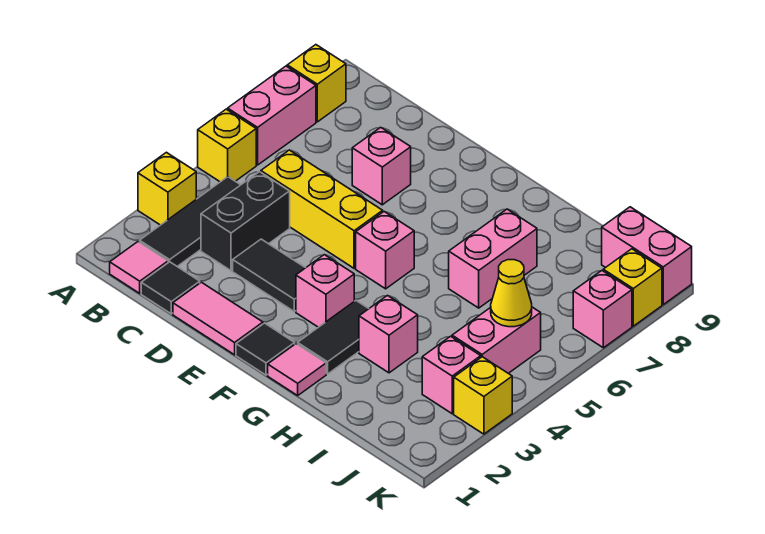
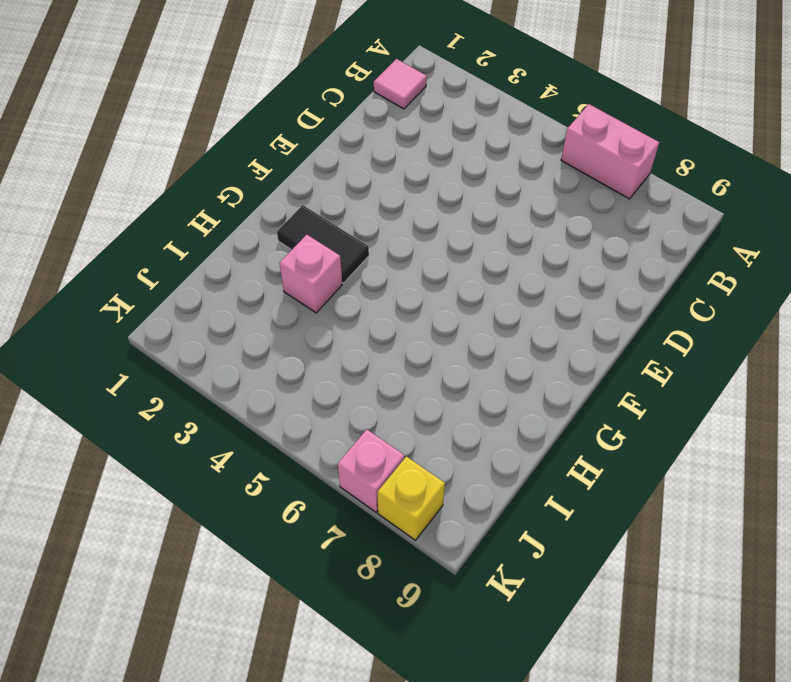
none -> yellow 1x1 brick [138,152,196,225]
none -> yellow 1x1 brick [198,109,256,182]
none -> yellow 1x1 brick [287,45,346,122]

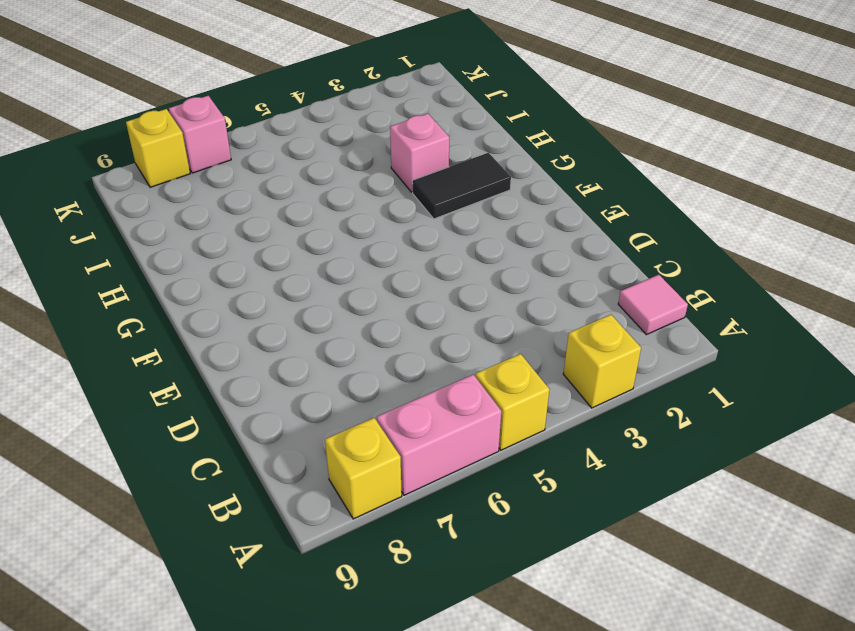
none -> black 1x3 tile [140,177,240,266]
none -> black 1x1 tile [141,262,200,314]
none -> black 1x2 brick [201,172,290,271]

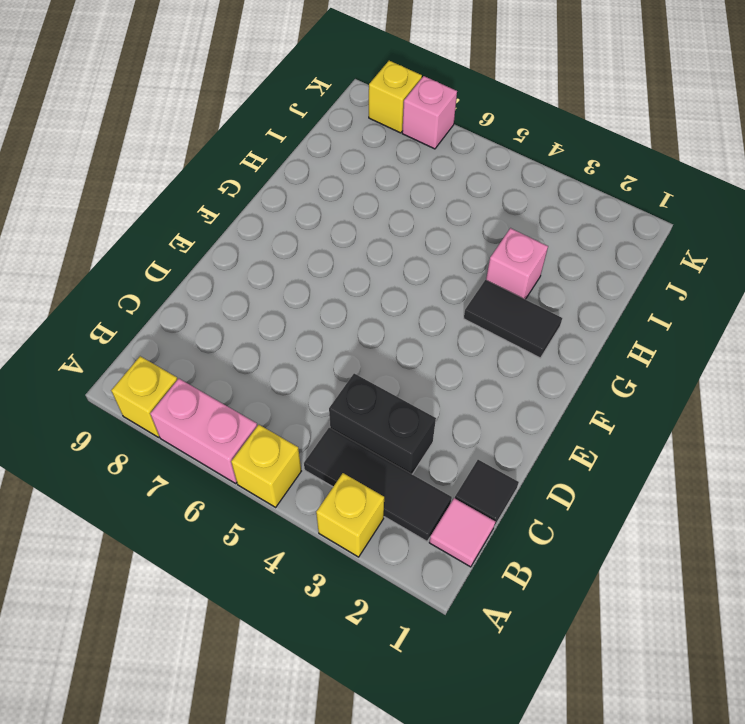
none -> yellow 1x3 brick [261,150,383,268]
none -> pink 1x2 tile [173,282,263,355]
none -> black 1x2 tile [233,239,305,311]

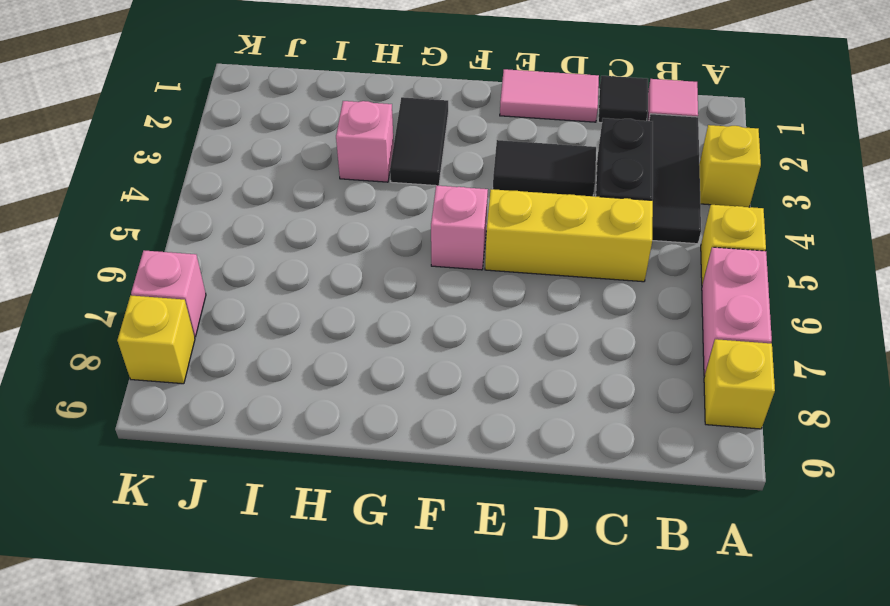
none -> pink 1x1 brick [352,127,411,205]
none -> black 1x1 tile [236,323,295,375]
none -> pink 1x1 brick [296,255,354,327]

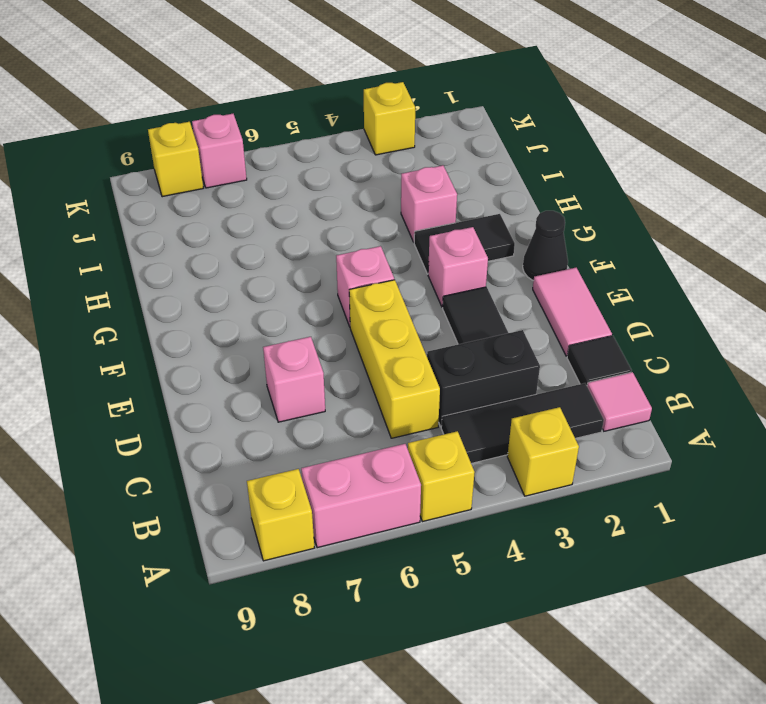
black 1x1 cone [523,211,568,281] -> black 1x1 tile [236,323,295,375]
none -> pink 1x1 tile [268,344,326,395]
none -> pink 1x2 brick [449,209,537,308]
none -> pink 1x1 brick [422,336,481,414]

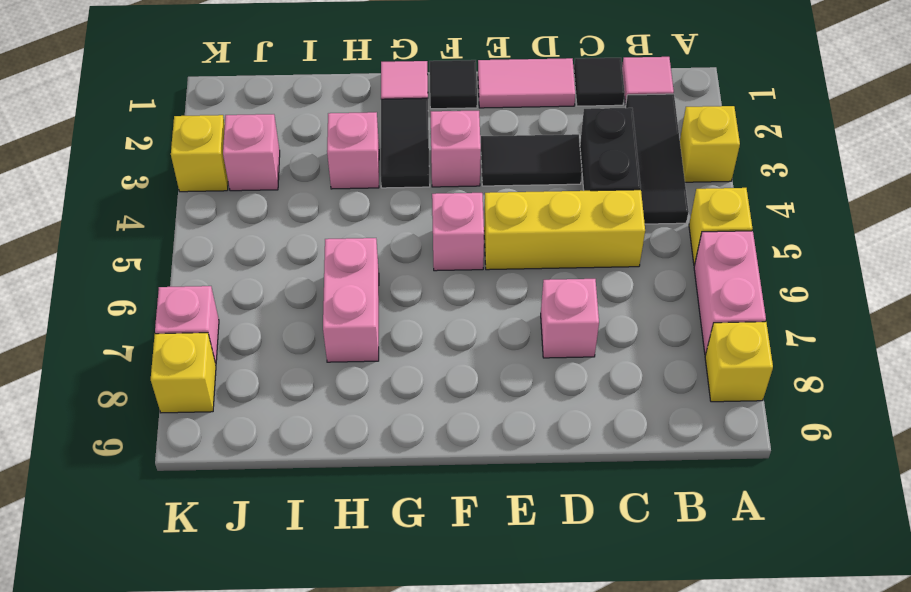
none -> pink 1x2 brick [452,307,541,373]
none -> pink 1x2 brick [602,207,692,304]
none -> yellow 1x1 cone [491,260,532,327]

